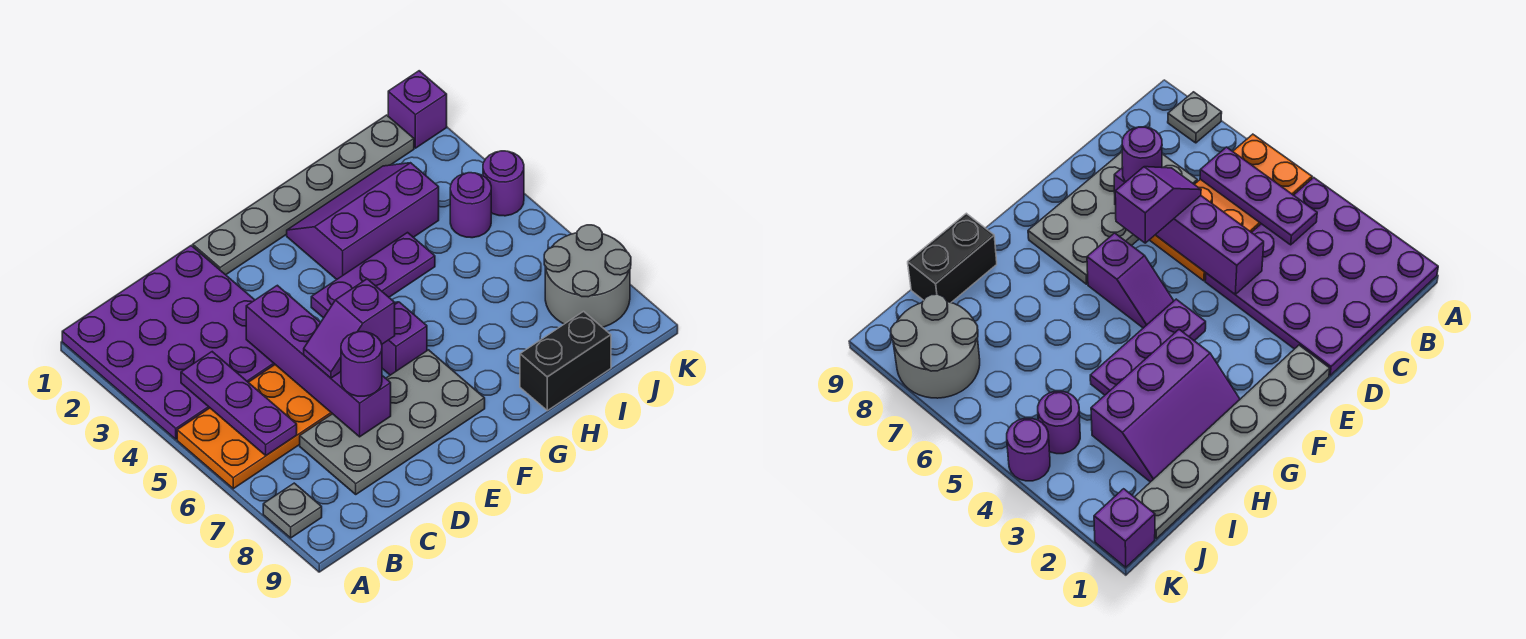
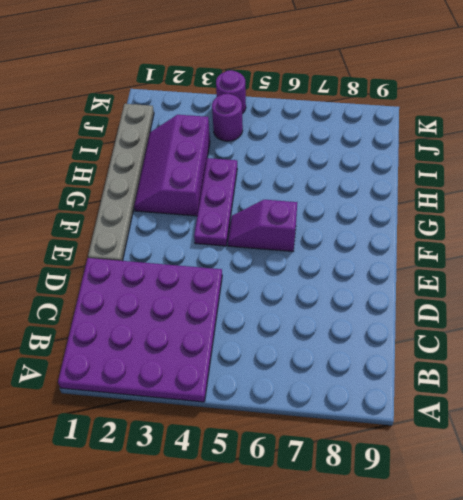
none -> orange 2x4 plate [177,365,332,489]
none -> grey 1x1 plate [263,483,322,538]
none -> grey 2x4 plate [300,350,485,494]

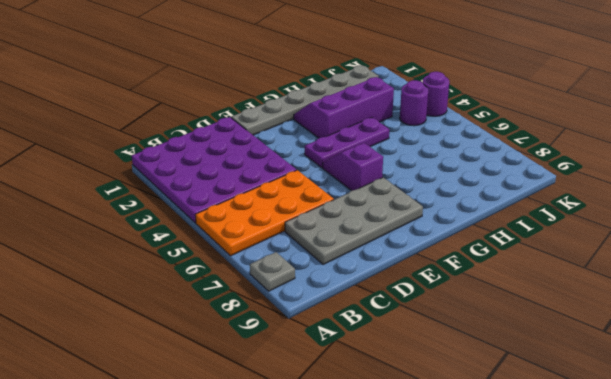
none -> black 1x2 brick [520,311,611,411]
none -> grey 2x2 round brick [544,225,631,327]
none -> purple 1x1 brick [388,71,447,148]

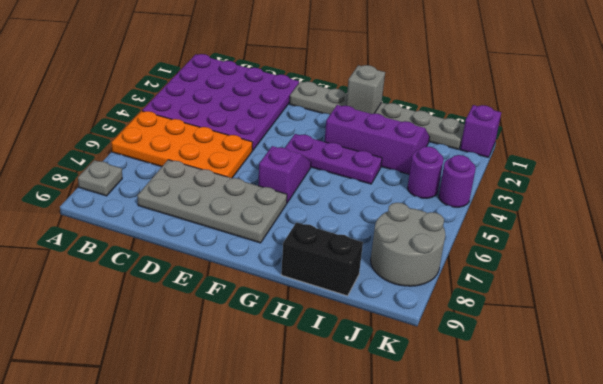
grey 1x1 brick [346,65,385,114] -> none
none -> purple 1x3 plate [181,352,297,455]
none -> purple 1x4 brick [246,285,391,437]
none -> purple 1x2 slope [304,279,395,378]

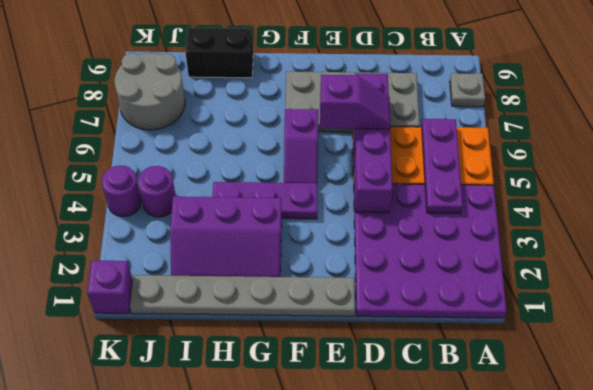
none -> purple 1x1 round brick [341,332,382,396]

